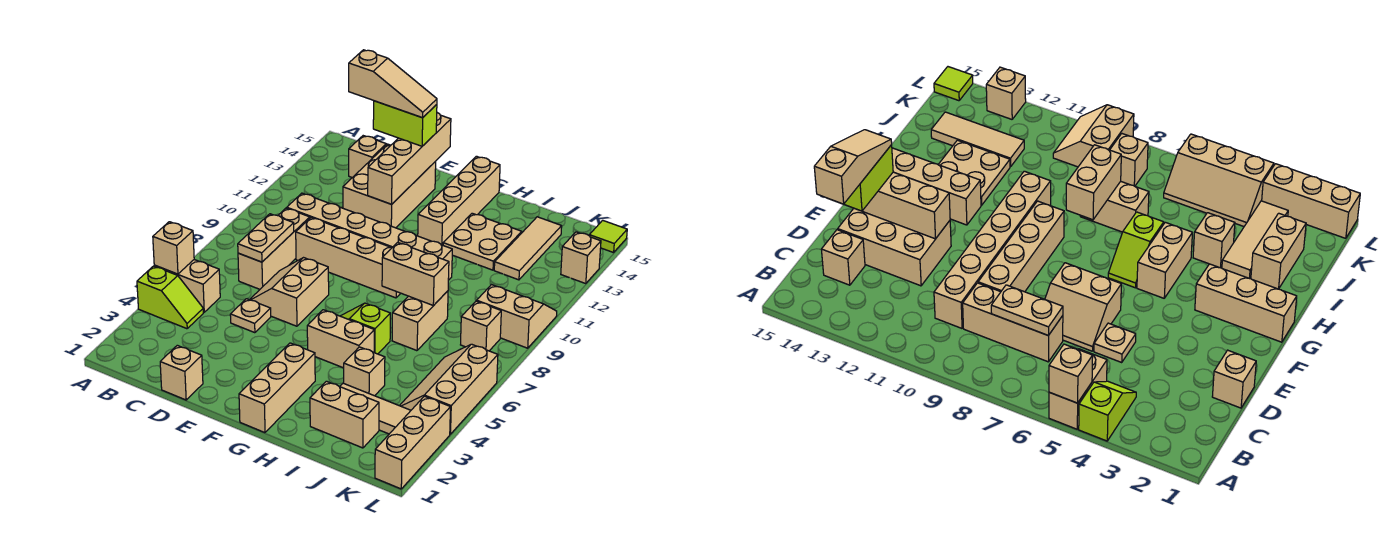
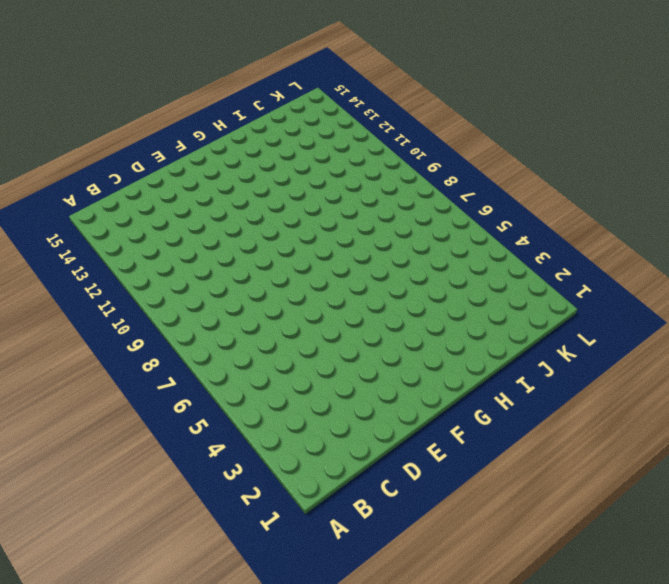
none -> lime 1x2 slope [137,266,203,329]
none -> tan 1x2 brick [154,260,220,312]
none -> tan 1x3 brick [238,208,310,289]
none -> tan 1x6 brick [287,193,452,280]

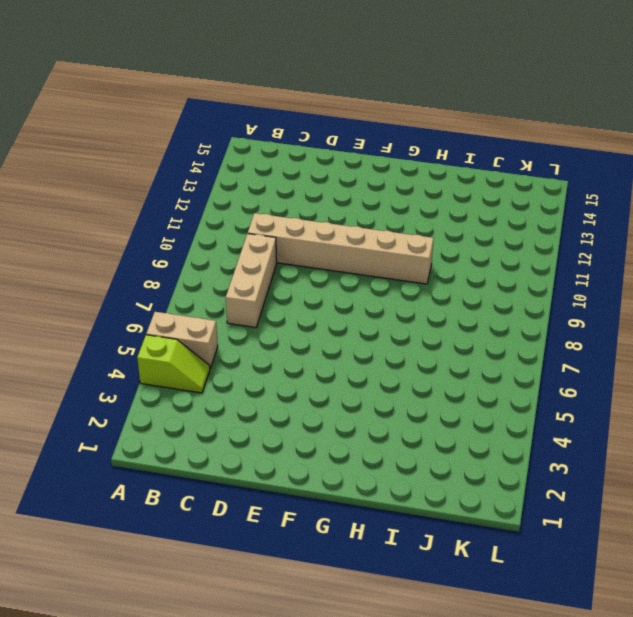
none -> tan 1x1 brick [349,136,386,178]
none -> tan 1x1 brick [160,345,203,400]
none -> tan 1x1 plate [230,299,271,333]
none -> tan 2x2 slope [250,258,329,326]

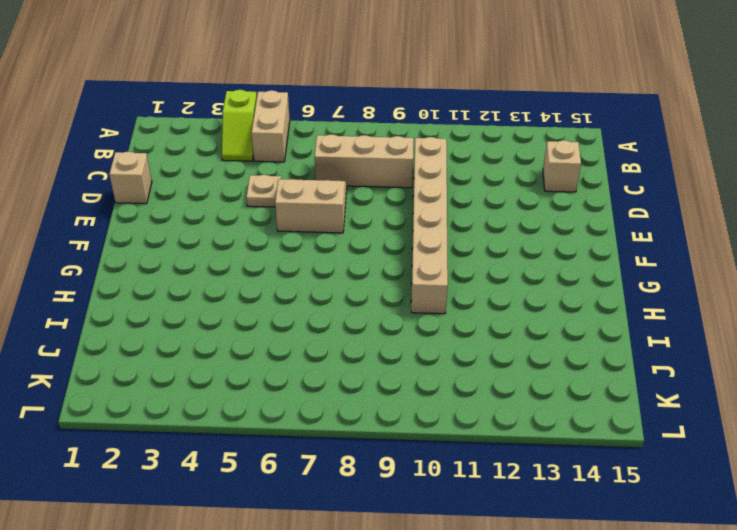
none -> tan 1x4 brick [296,218,401,298]
none -> tan 2x3 brick [343,144,436,228]
none -> tan 1x3 brick [239,343,315,433]
none -> tan 1x2 brick [307,310,374,368]

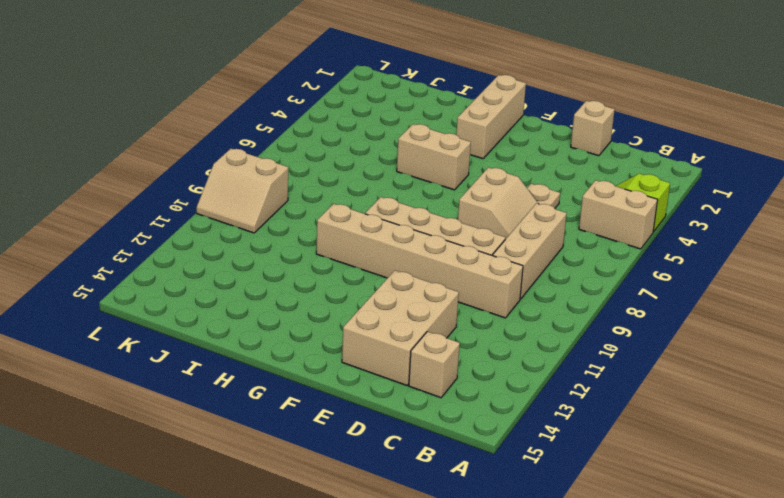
none -> lime 1x2 slope [341,303,390,354]
none -> tan 1x4 brick [418,156,500,245]
none -> tan 2x2 plate [443,213,522,270]
none -> tan 1x2 brick [310,381,379,448]

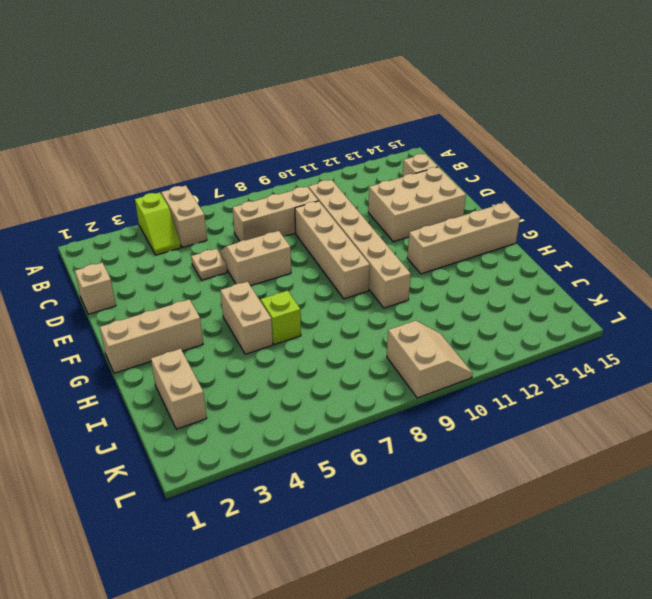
none -> tan 2x2 plate [443,213,522,270]
none -> tan 1x3 tile [340,383,411,434]
none -> tan 1x1 brick [344,347,385,396]
none -> tan 1x2 brick [392,291,448,351]

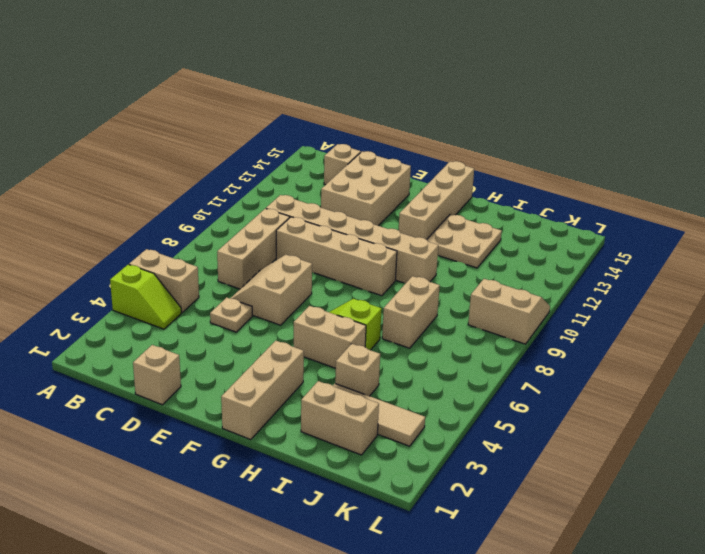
none -> tan 1x3 tile [494,217,562,280]
none -> tan 2x3 slope [400,344,498,434]
none -> tan 1x1 brick [461,301,501,351]
none -> tan 1x3 brick [375,396,451,489]

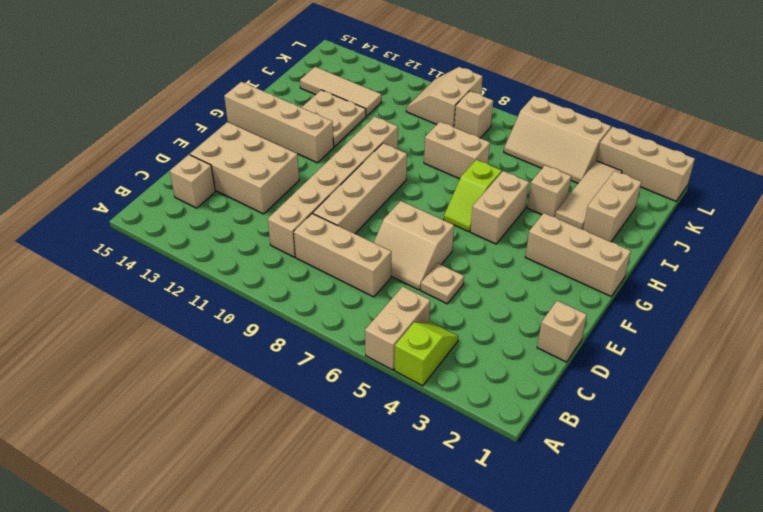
none -> tan 1x1 brick [561,232,601,284]
none -> lime 1x1 tile [589,220,627,253]
none -> tan 1x1 brick [153,222,194,274]
none -> tan 1x2 plate [238,214,294,262]

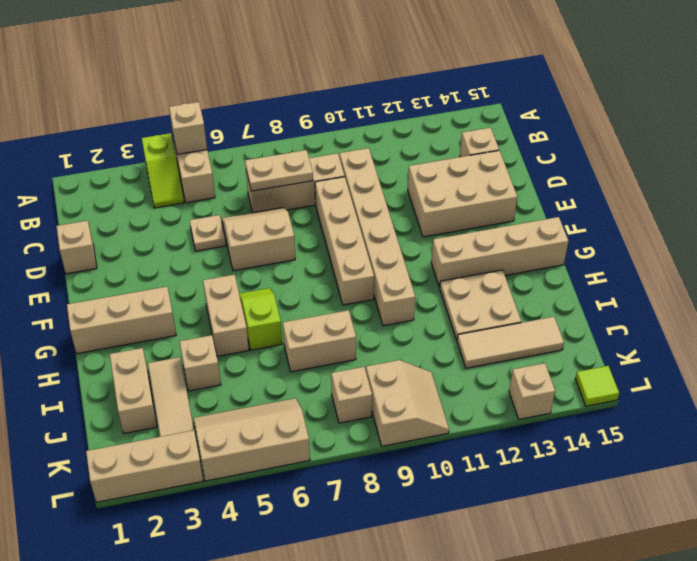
none -> tan 1x4 brick [368,113,451,204]
none -> tan 1x2 brick [382,242,449,306]
none -> lime 1x2 brick [373,101,437,146]
none -> tan 1x3 slope [349,50,437,118]

